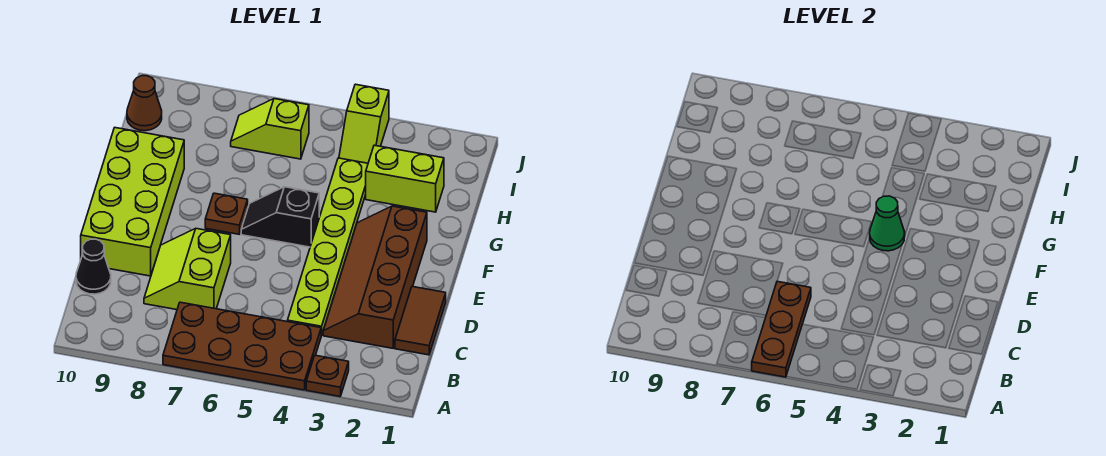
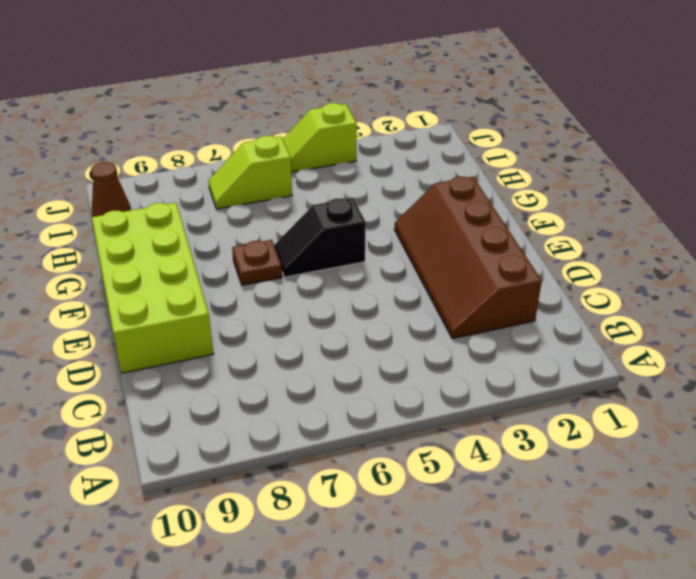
lime 1x2 slope [283,103,357,172] -> lime 1x2 slope turned to [339,84,389,163]
none -> brown 1x1 plate [306,355,349,396]
none -> brown 2x4 plate [163,302,321,390]
none -> brown 1x2 tile [395,286,446,355]

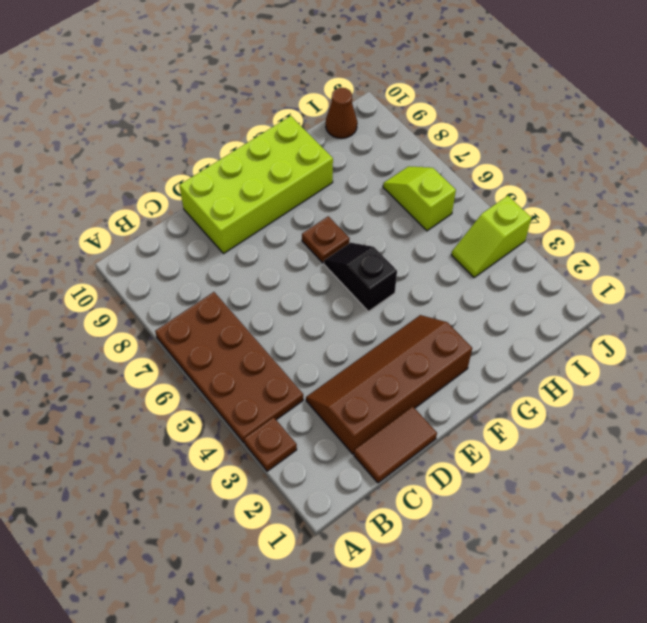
none -> lime 1x6 plate [288,158,368,335]
none -> lime 2x2 slope [144,229,231,310]
none -> black 1x1 cone [76,239,111,294]

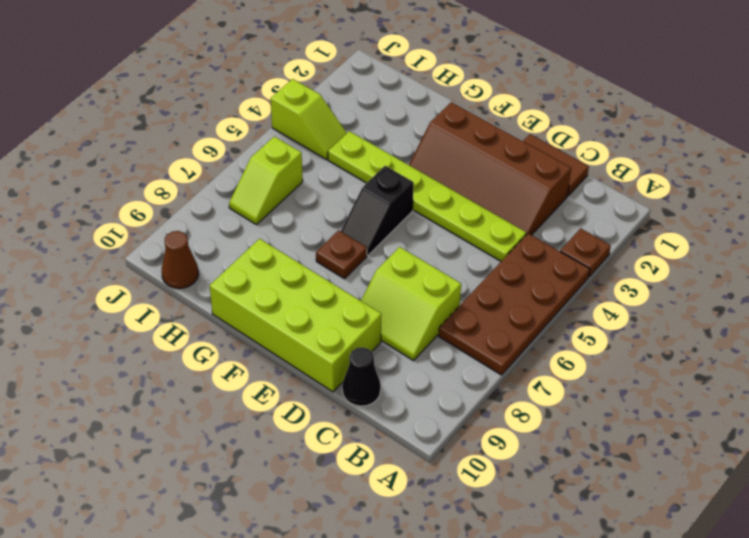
none -> lime 1x2 brick [366,145,444,212]
none -> brown 1x3 plate [751,282,811,377]
none -> green 1x1 cone [870,196,905,251]

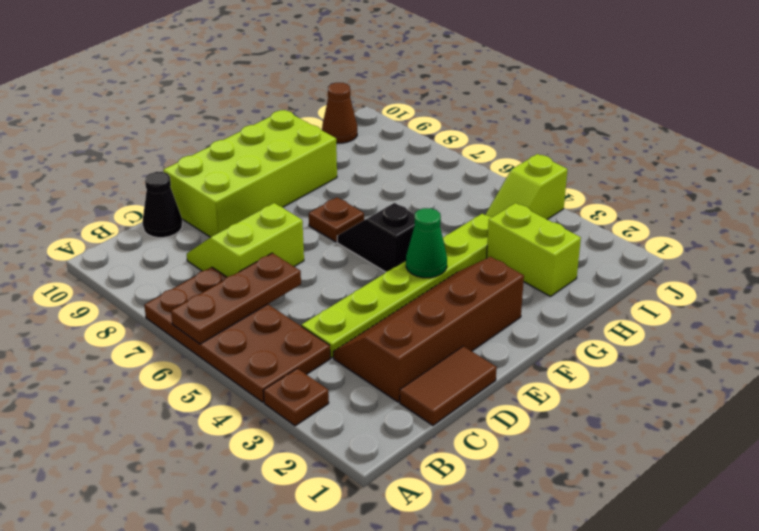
none -> lime 1x2 slope [231,99,309,159]

